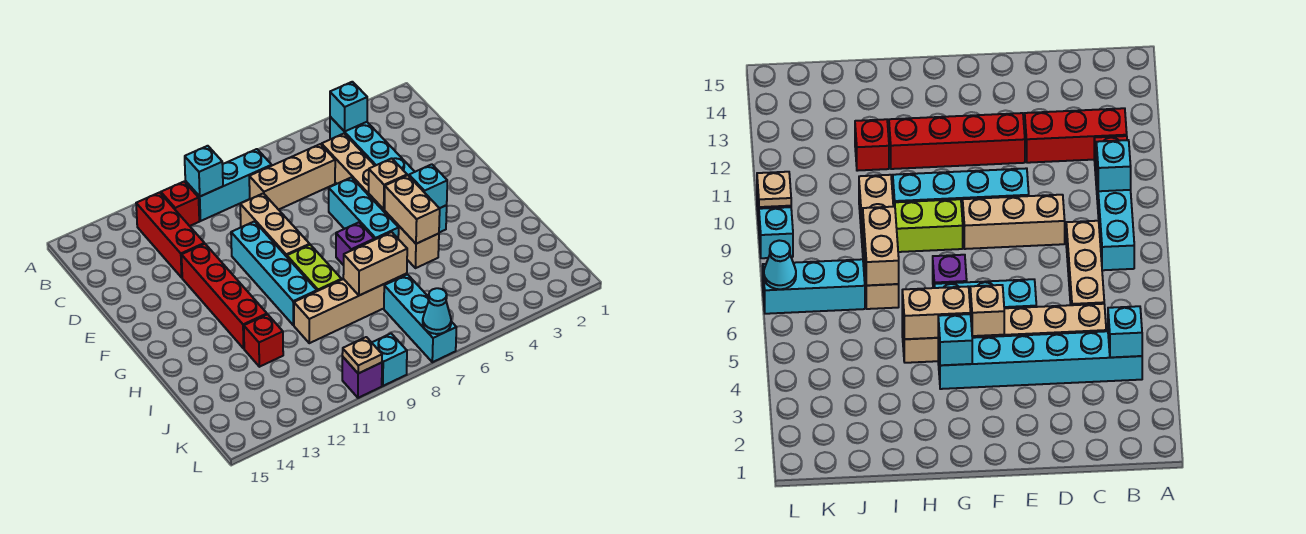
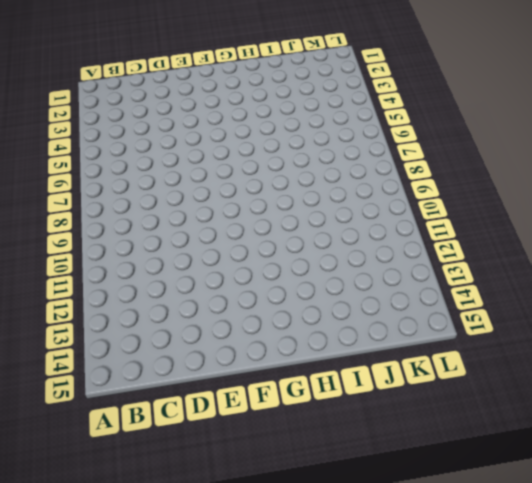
none -> cyan 1x6 brick [330,117,447,233]
none -> cyan 1x3 brick [185,149,272,221]
none -> red 1x1 brick [161,182,199,226]

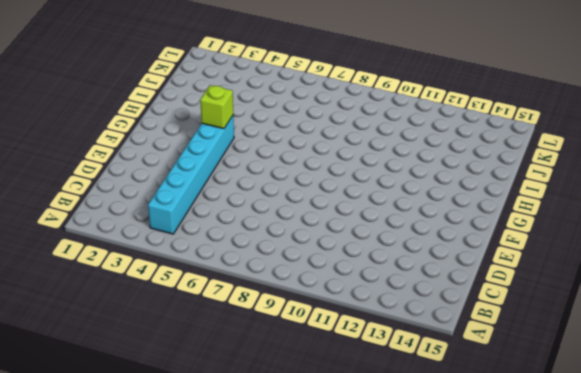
lime 1x1 brick [200,85,233,129] -> cyan 1x1 brick [409,164,447,208]
none -> cyan 1x3 brick [185,149,272,221]
none -> red 1x1 brick [161,182,199,226]
none -> red 1x3 brick [136,193,204,278]

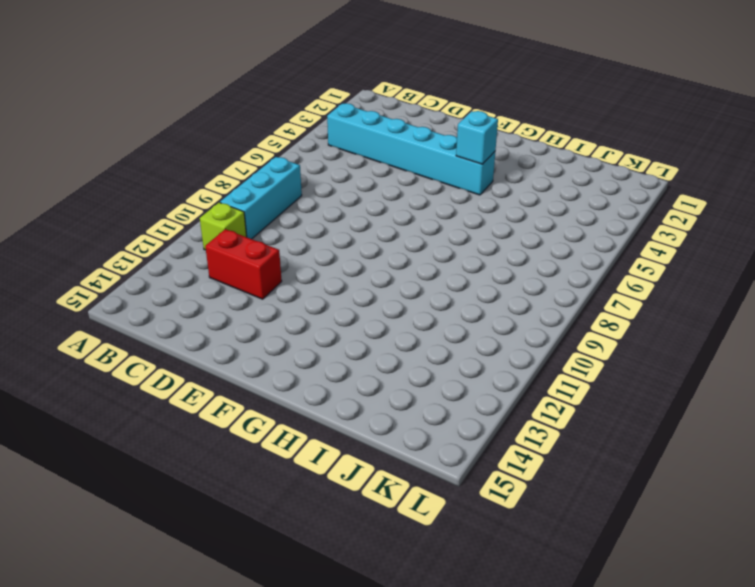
lime 1x1 brick [200,203,247,250] -> red 1x1 brick [161,182,199,226]
red 1x2 brick [205,229,282,299] -> red 1x3 brick [136,193,204,278]
none -> tan 1x6 brick [322,134,439,268]
none -> tan 1x3 brick [249,144,335,210]
none -> tan 1x3 brick [240,193,310,257]

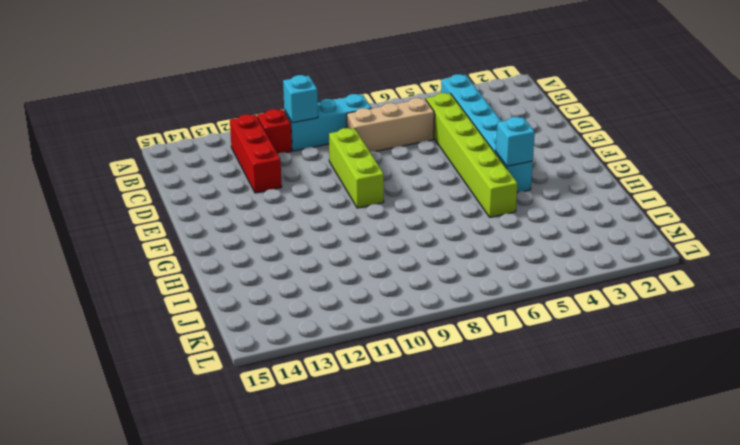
lime 1x6 brick [426,93,518,217] -> tan 1x6 brick [322,134,439,268]
lime 1x3 brick [329,128,384,208] -> tan 1x3 brick [240,193,310,257]
none -> cyan 1x3 brick [329,177,399,240]
none -> cyan 1x4 brick [231,221,317,325]
none -> red 1x4 brick [182,244,267,348]

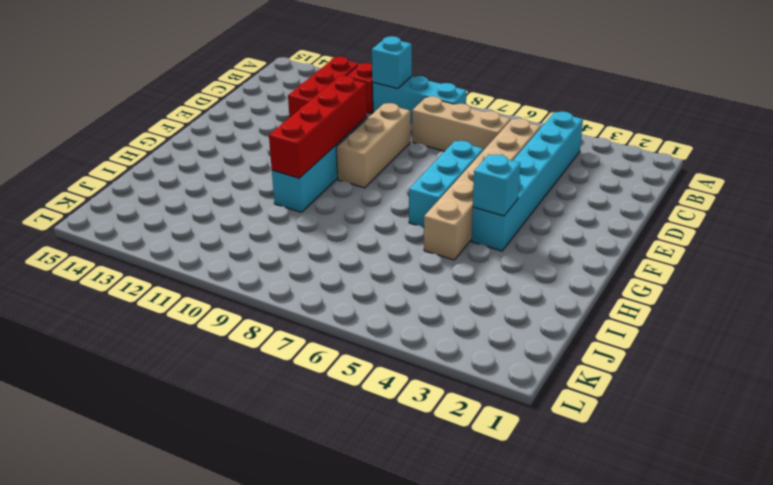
red 1x4 brick [269,76,367,178] -> red 1x4 brick moved to [182,244,267,348]
none -> purple 1x1 brick [336,222,374,265]
none -> lime 1x2 brick [287,245,342,291]
none -> tan 1x4 brick [294,274,407,343]

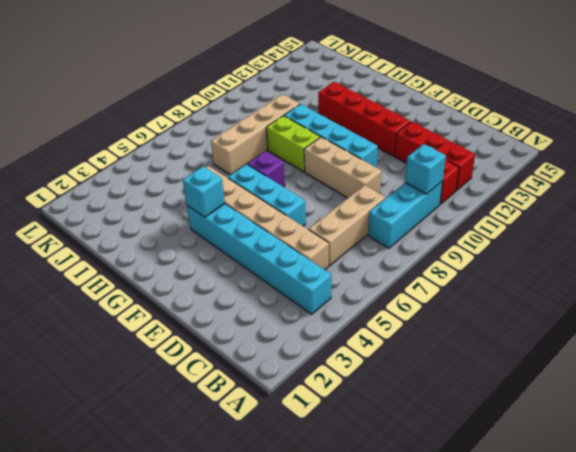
none -> red 1x1 brick [244,314,283,367]
none -> cyan 1x3 brick [384,275,456,362]
none -> cyan 1x1 brick [372,334,407,386]

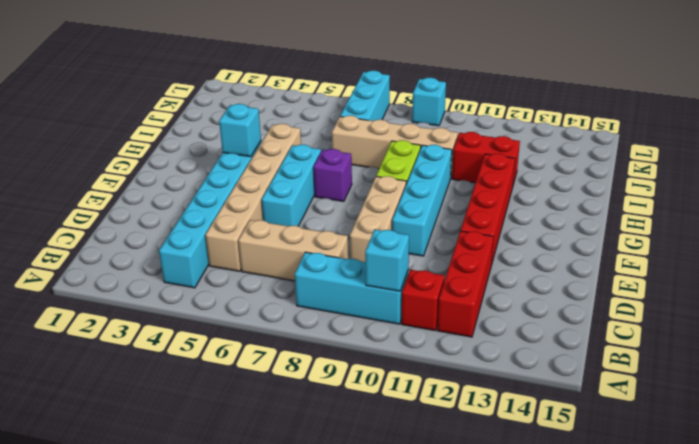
red 1x2 brick [452,132,520,188] -> red 1x1 brick [244,314,283,367]
none -> purple 1x1 brick [342,357,382,398]
none -> cyan 1x1 brick [330,82,367,132]
none -> tan 1x1 brick [369,158,407,209]

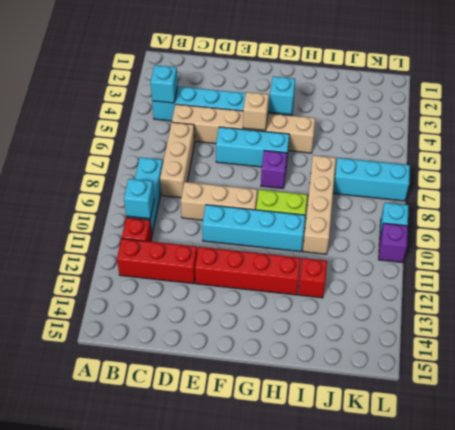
none -> tan 1x2 brick [385,175,440,244]
none -> tan 1x2 brick [343,232,407,295]
none -> cyan 1x1 cone [423,288,451,334]

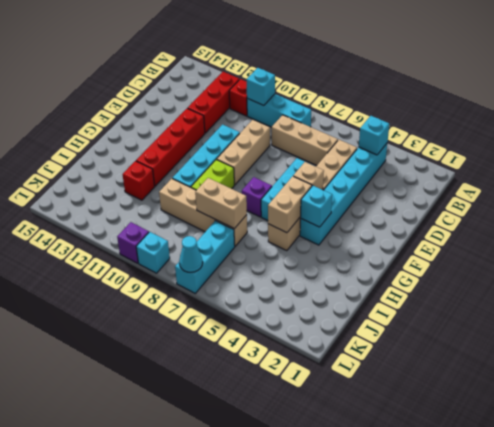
none -> tan 1x1 plate [342,337,382,373]

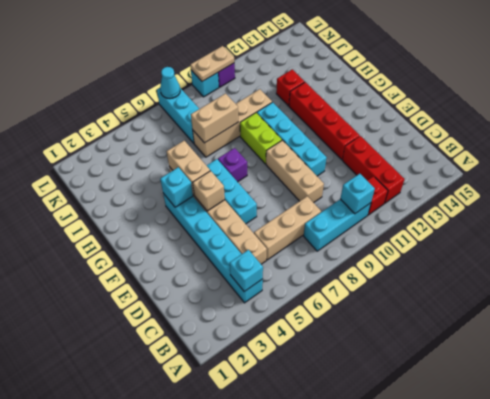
tan 1x2 plate [190,46,234,82] -> tan 1x1 plate [342,337,382,373]

